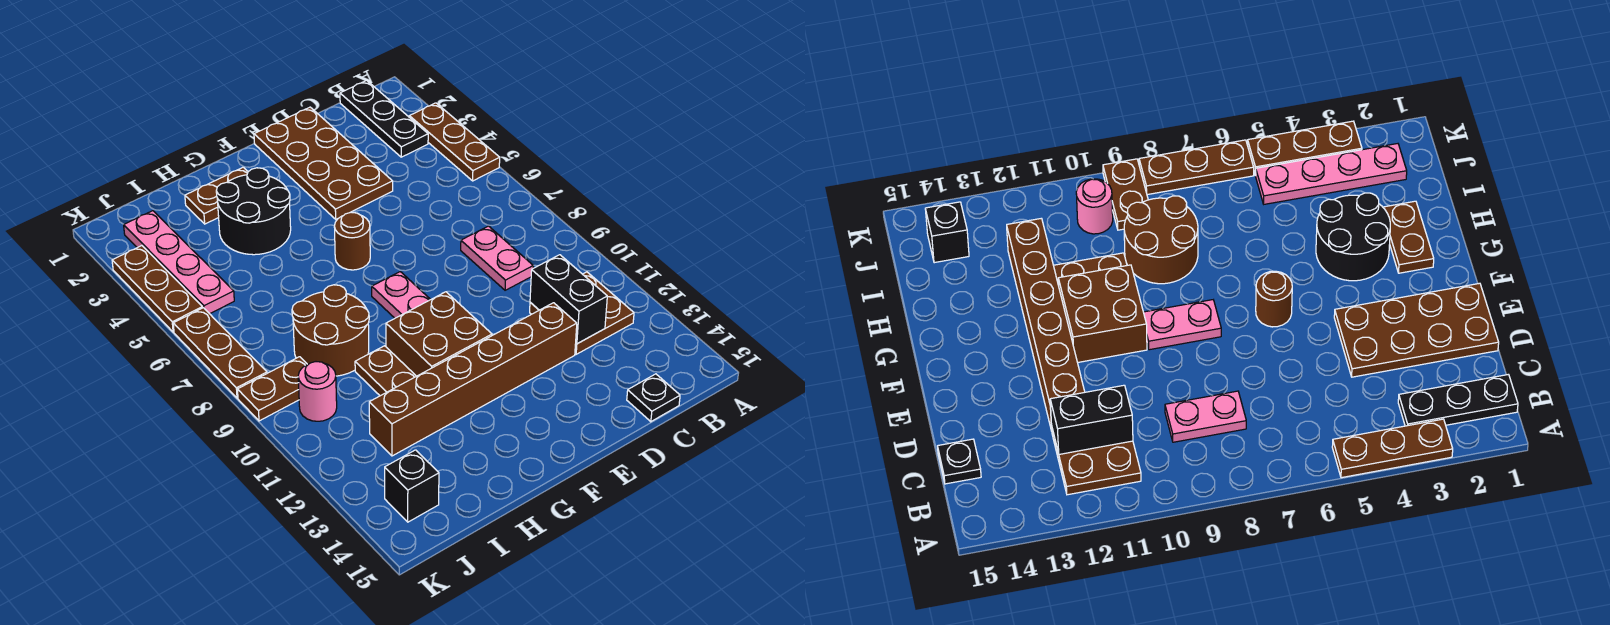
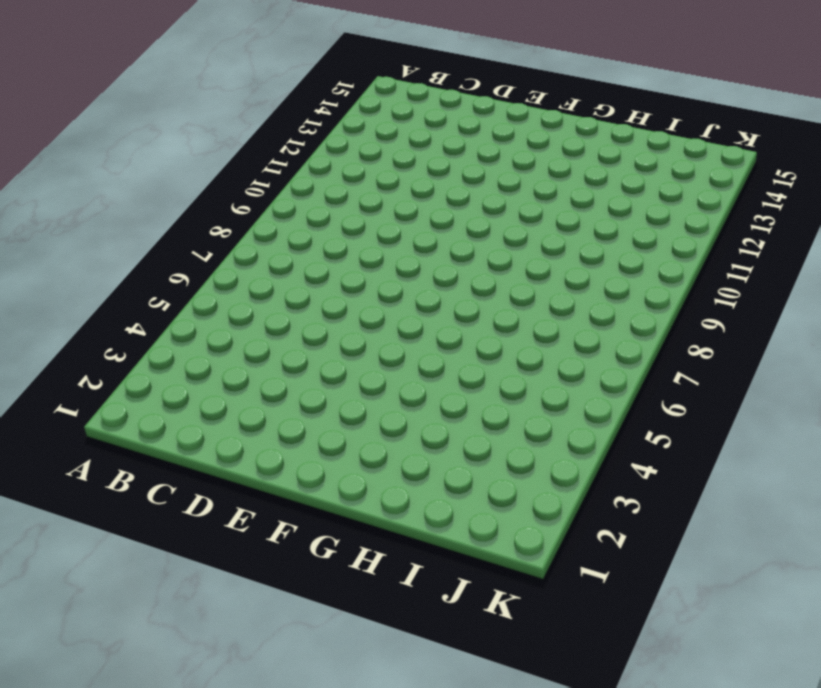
none -> brown 1x3 plate [409,103,500,181]
none -> black 1x3 plate [340,80,428,157]
none -> brown 2x2 plate [530,272,634,354]

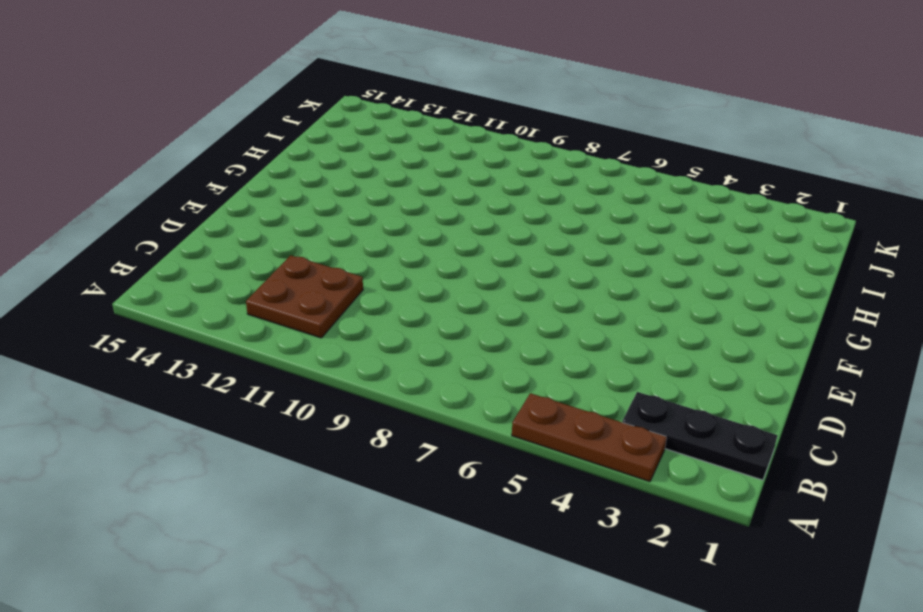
none -> pink 1x2 plate [461,226,533,290]
none -> black 1x1 plate [627,374,680,422]
none -> brown 2x4 plate [254,107,393,219]

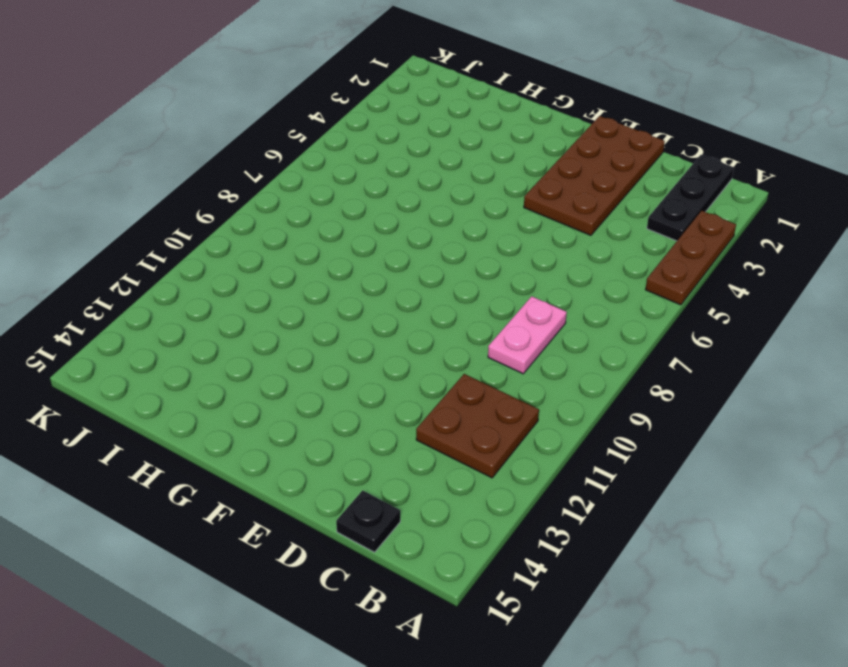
none -> brown 1x6 brick [369,303,577,456]
none -> brown 1x1 round brick [334,212,370,270]
none -> pink 1x2 plate [372,272,431,318]

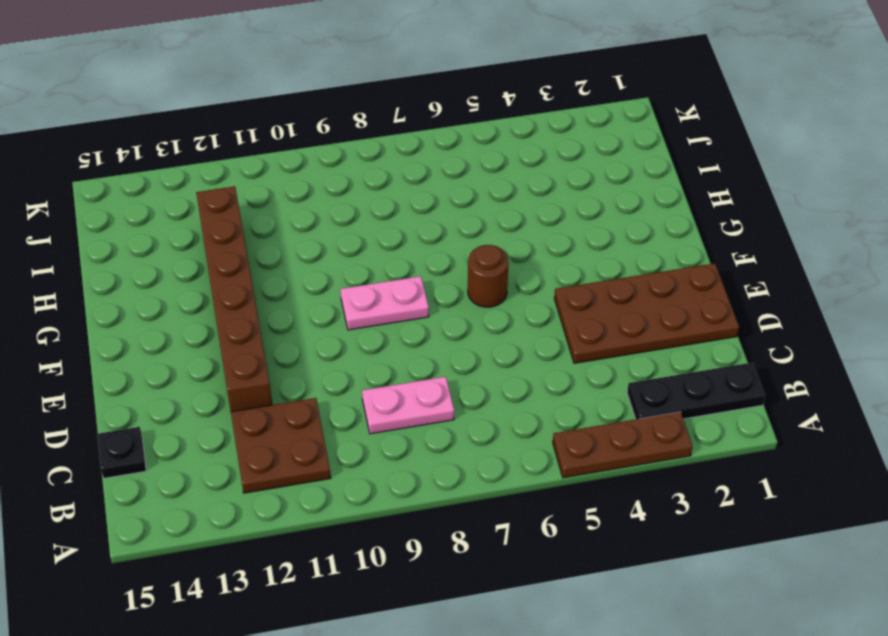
none -> brown 2x2 brick [386,292,492,376]
none -> brown 1x2 plate [185,167,248,224]
none -> black 2x2 round brick [216,168,291,255]

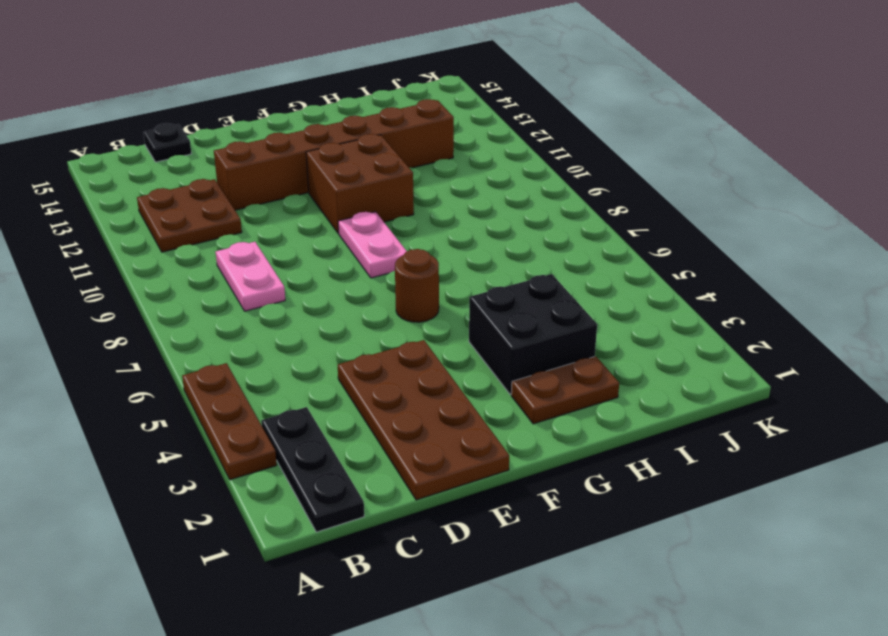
black 2x2 brick [469,274,597,395] -> black 2x2 round brick [216,168,291,255]
none -> brown 2x2 round brick [292,285,369,376]
none -> brown 1x2 plate [355,346,416,396]
none -> pink 1x4 plate [124,211,234,314]

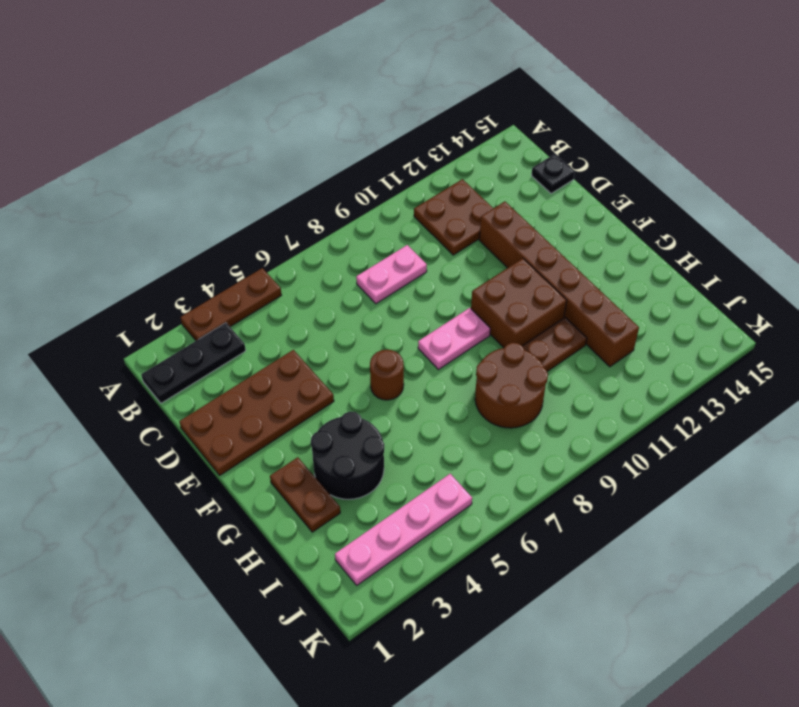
none -> brown 1x2 plate [237,357,307,421]
none -> pink 1x1 round brick [298,362,337,421]
none -> black 1x1 brick [385,450,439,522]

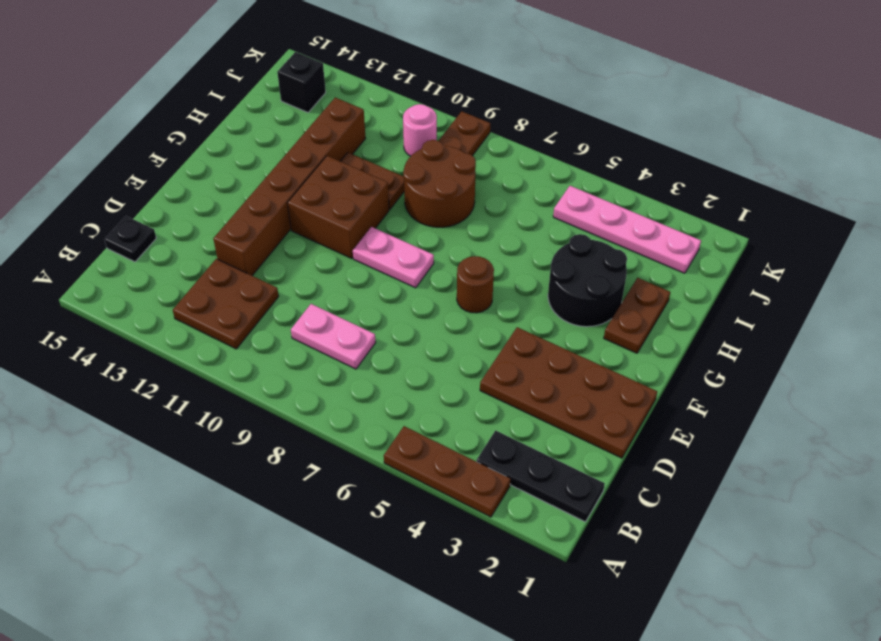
none -> brown 1x3 plate [112,246,202,332]
none -> brown 1x3 plate [173,308,267,398]
none -> black 1x2 brick [530,255,607,344]

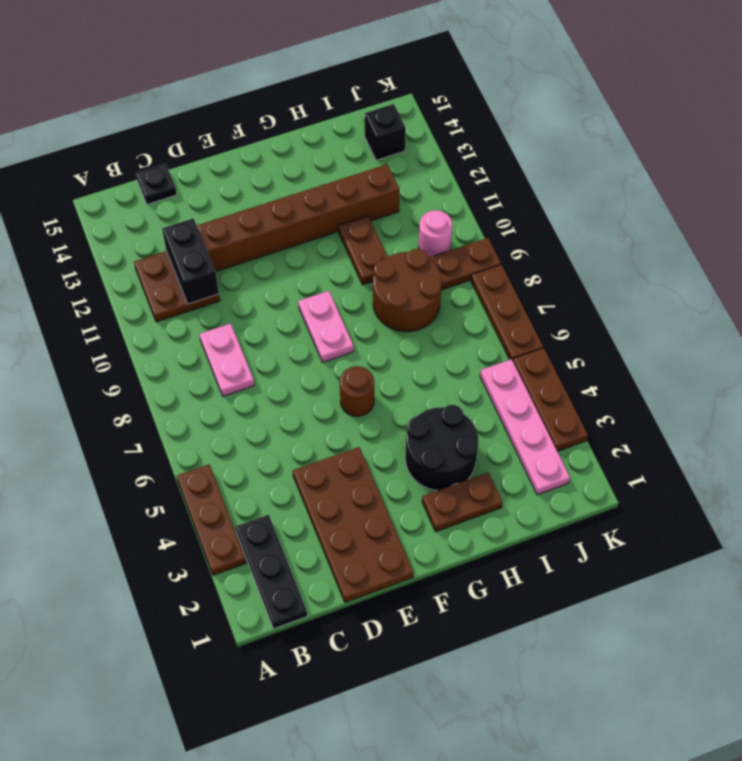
none -> brown 2x2 brick [386,292,492,376]

